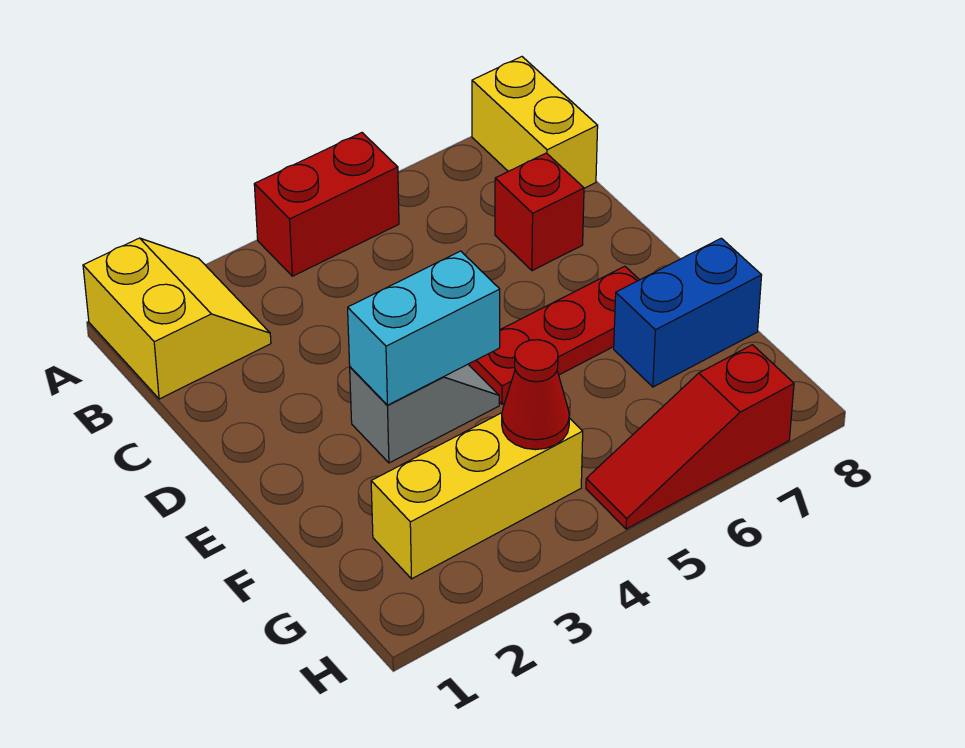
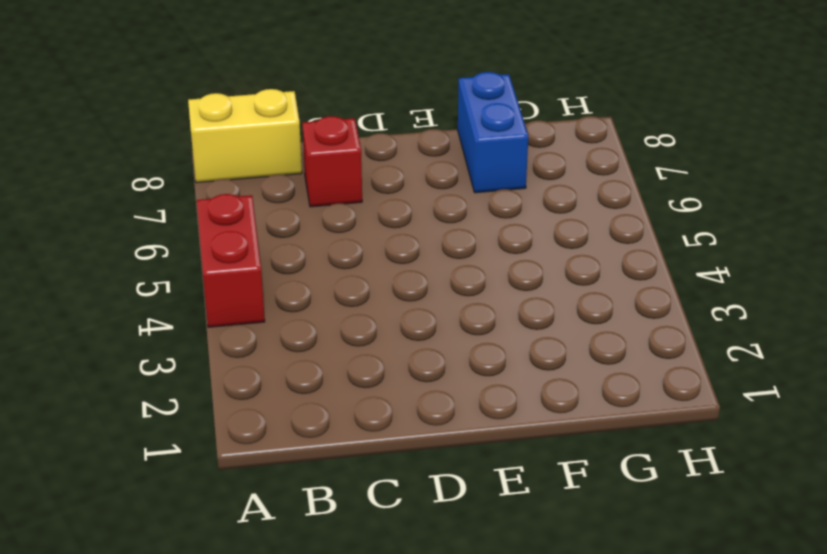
none -> yellow 2x2 slope [83,238,271,399]
none -> grey 1x2 slope [350,364,499,463]

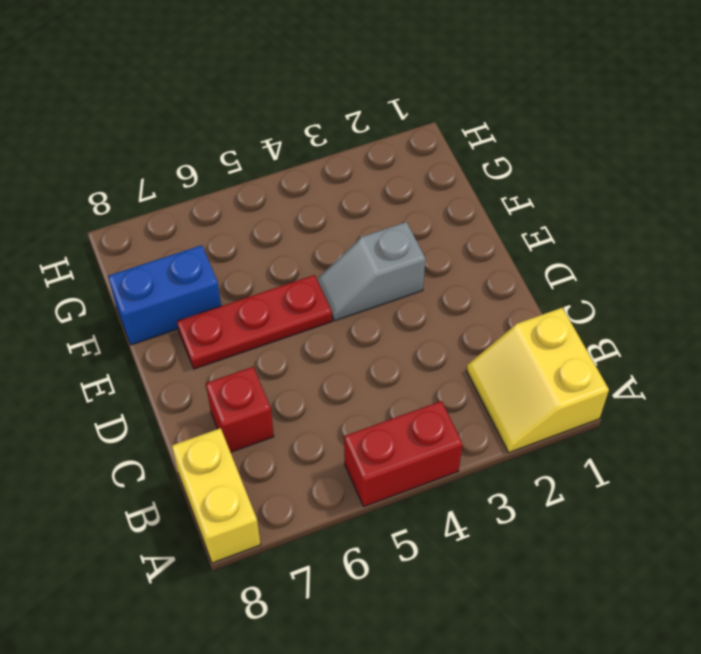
none -> yellow 1x3 brick [371,413,583,579]
none -> red 1x3 slope [586,345,794,529]

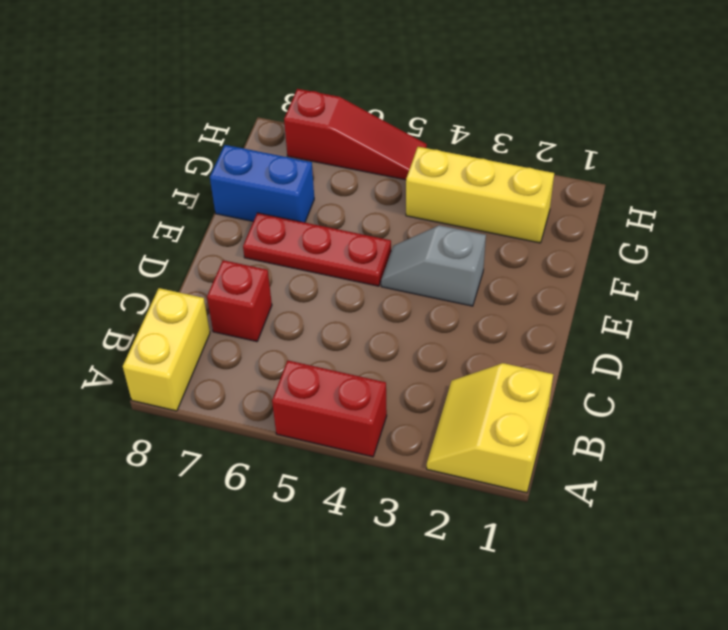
none -> cyan 1x2 brick [348,251,500,405]
none -> red 1x1 cone [502,340,570,450]

